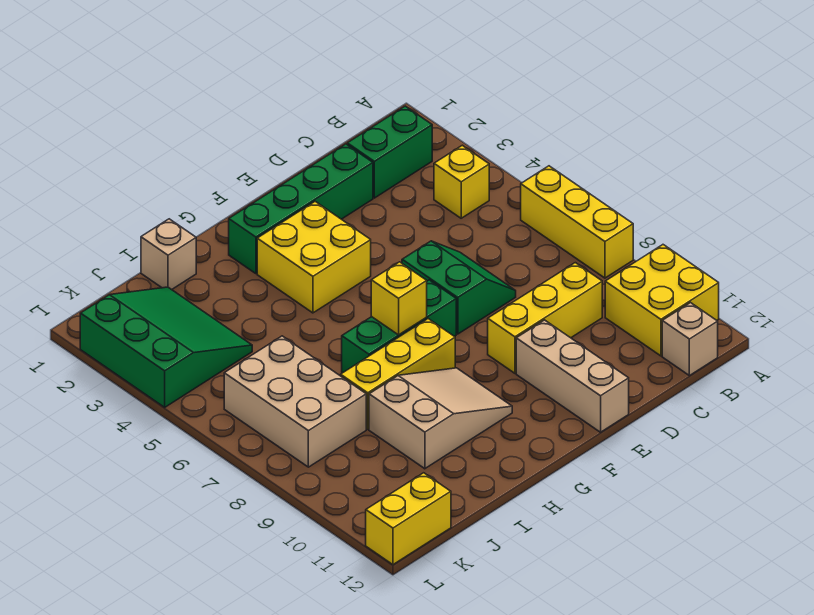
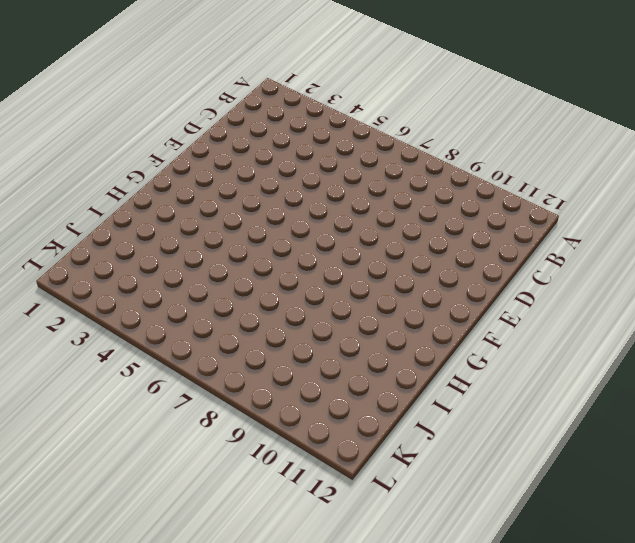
none -> yellow 1x3 brick [521,166,633,278]
none -> yellow 2x2 brick [605,245,719,356]
none -> green 1x2 brick [347,106,432,198]

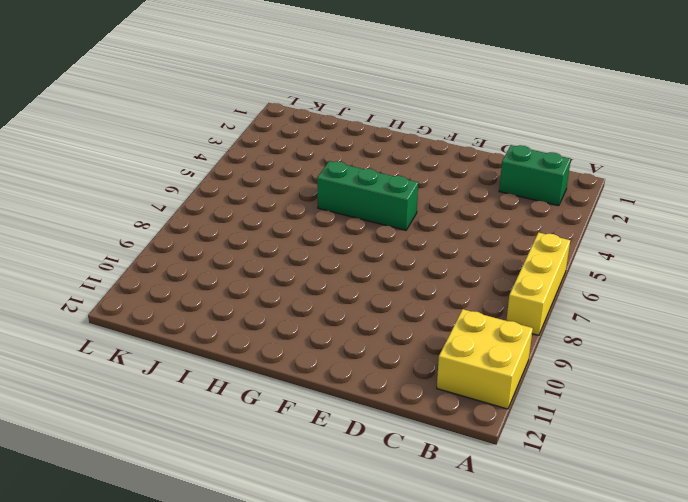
green 1x3 brick [317,161,418,230] -> green 1x3 brick moved to [342,280,456,373]
none -> yellow 1x1 brick [434,145,489,218]
none -> tan 1x1 brick [662,303,718,376]
none -> yellow 1x3 brick [488,263,602,373]

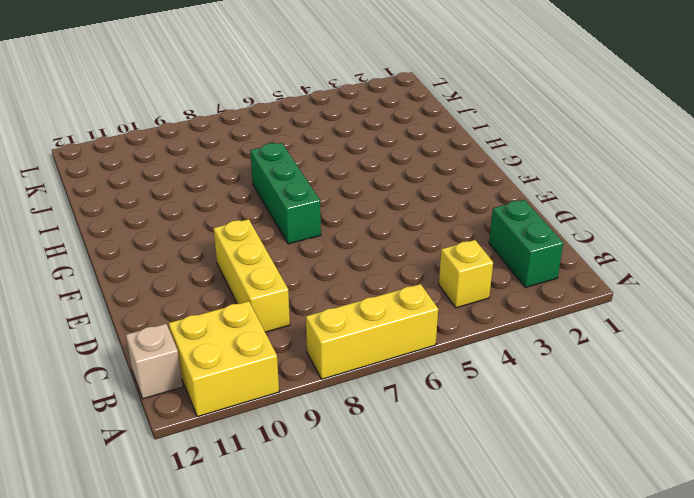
none -> green 1x4 brick [229,144,373,274]
none -> green 2x2 slope [402,241,516,334]
none -> tan 1x3 brick [516,320,629,432]

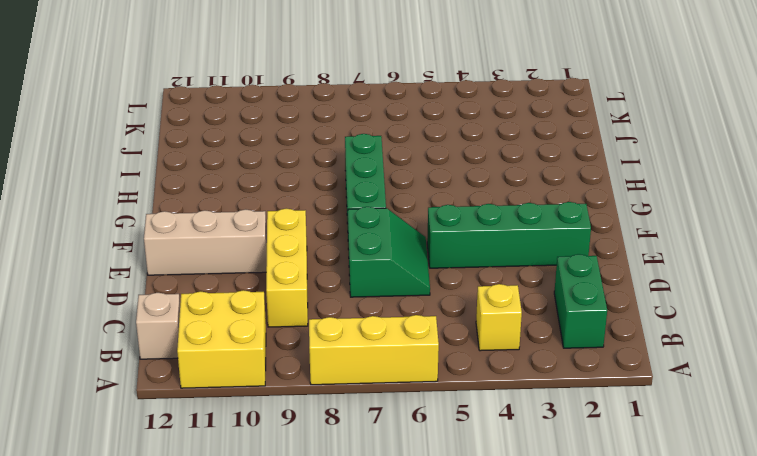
green 2x2 slope [348,207,430,297] -> green 2x2 slope turned to [402,241,516,334]
green 1x4 brick [427,202,591,268] -> green 1x4 brick turned to [229,144,373,274]
none -> yellow 2x2 brick [257,202,371,313]
none -> yellow 1x3 brick [341,319,455,429]
none -> tan 2x3 slope [369,368,512,469]

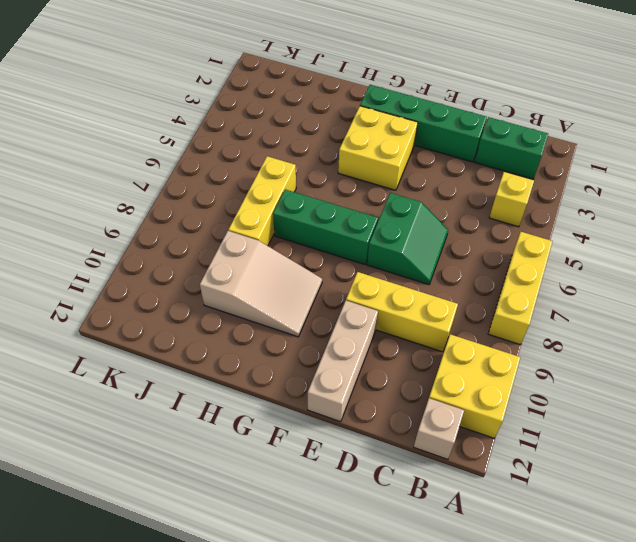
yellow 1x3 brick [229,156,296,246] -> yellow 1x3 brick turned to [341,319,455,429]
none -> tan 1x1 brick [141,219,196,290]
none -> green 3x3 slope [80,287,252,407]
none -> tan 2x3 brick [224,336,366,467]

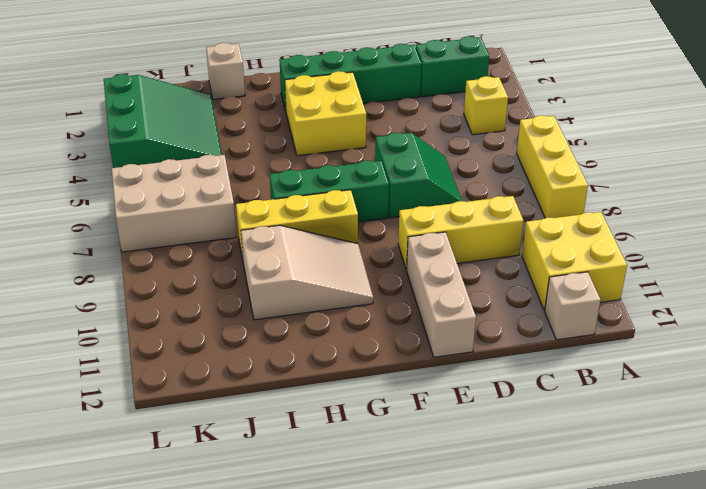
tan 2x3 brick [112,155,236,252] -> tan 2x3 brick turned to [224,336,366,467]
none -> yellow 1x2 brick [366,473,451,565]
none -> yellow 1x1 brick [371,262,427,335]

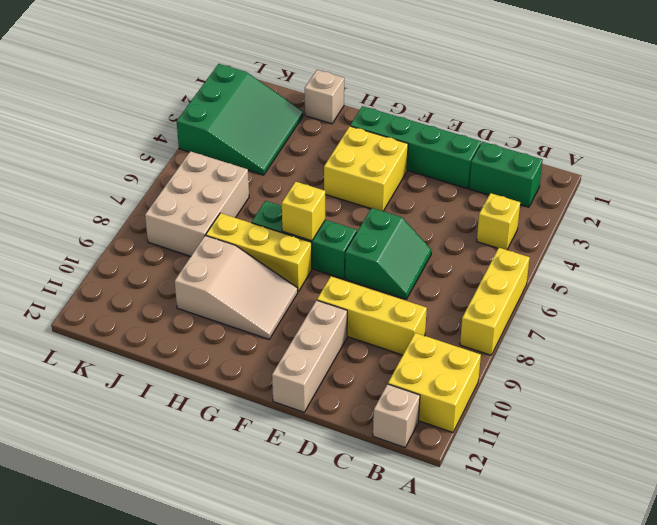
none -> yellow 1x2 brick [366,473,451,565]

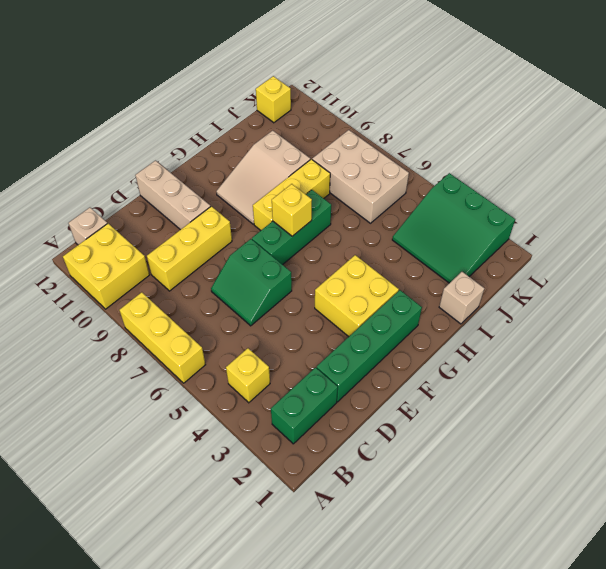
yellow 1x1 brick [256,76,291,123] -> yellow 1x2 brick [366,473,451,565]

